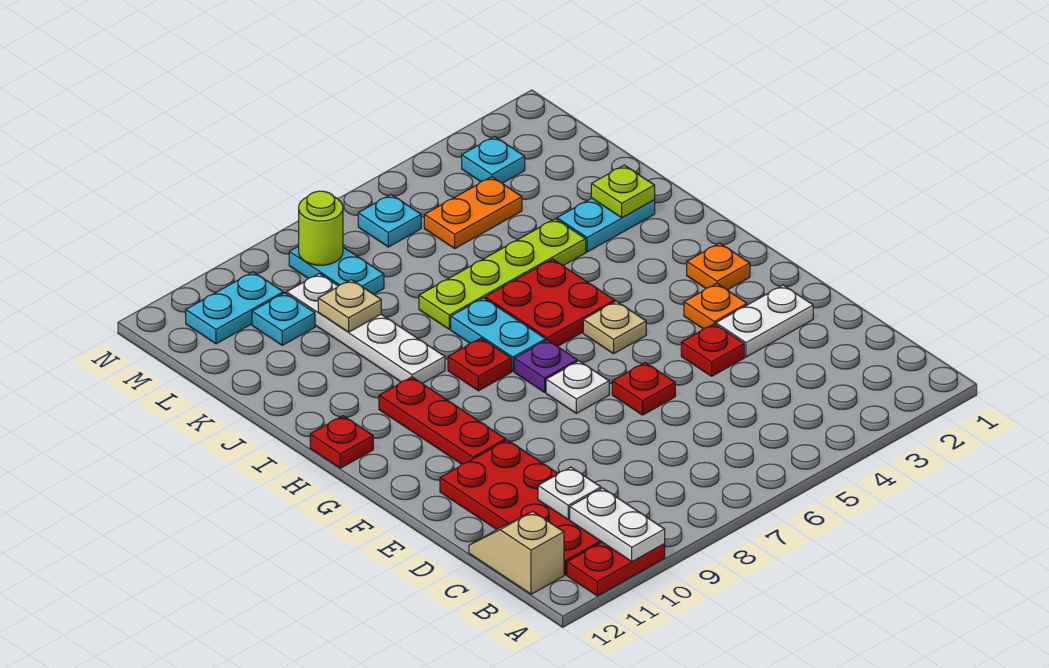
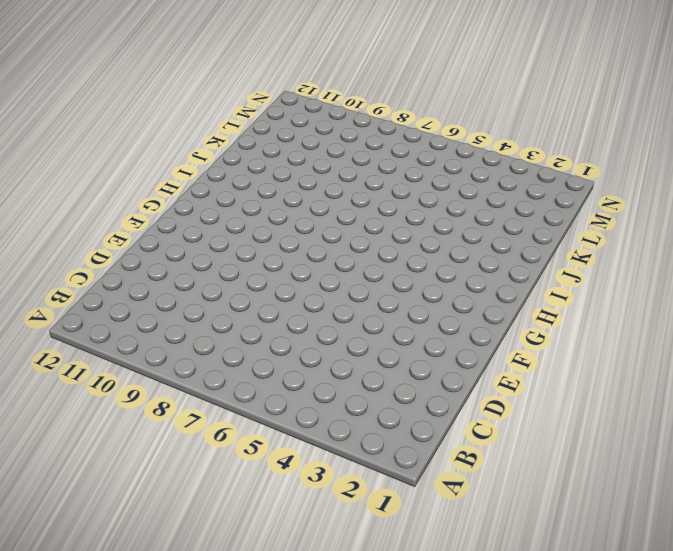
none -> red 1x2 plate [567,542,665,596]
none -> red 2x4 plate [440,440,601,575]
none -> tan 1x2 slope [469,512,564,594]
none -> white 1x2 plate [716,285,813,357]

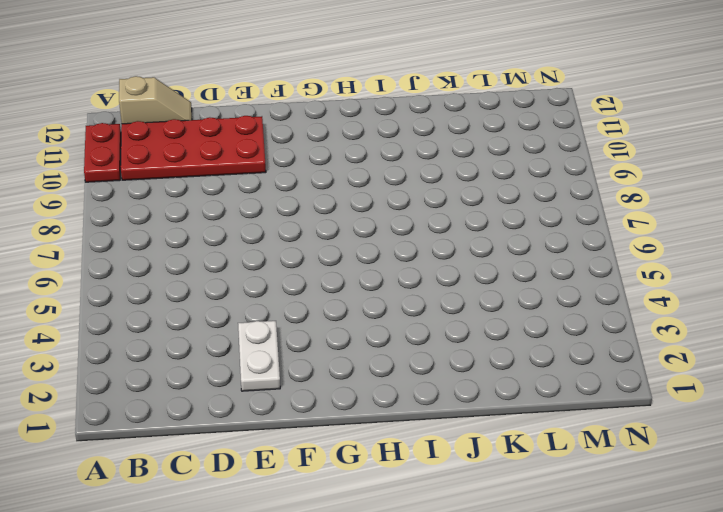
none -> red 1x1 plate [681,324,744,376]
none -> red 1x1 plate [612,363,675,415]
none -> orange 1x1 plate [684,284,747,329]
none -> white 1x1 plate [546,361,609,413]

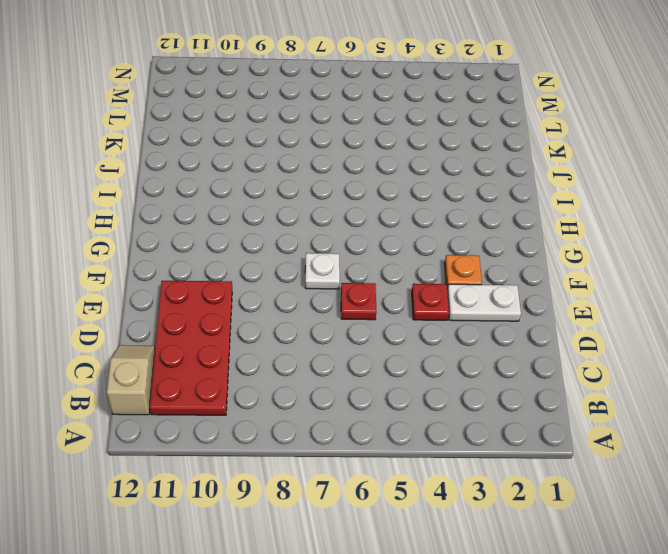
none -> red 1x2 plate [567,542,665,596]
none -> red 1x3 plate [379,377,506,464]
none -> orange 1x1 plate [687,243,750,290]
none -> tan 1x1 plate [583,301,646,354]

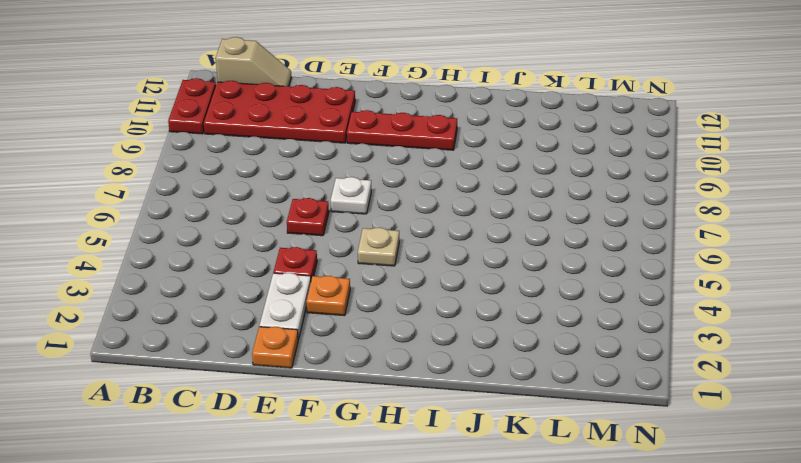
orange 1x1 plate [252,327,298,368] -> orange 1x1 plate moved to [687,243,750,290]
none -> purple 1x1 plate [514,340,577,392]
none -> red 2x2 plate [485,259,615,346]
none -> cyan 1x2 plate [451,298,546,371]
none -> red 1x1 plate [448,338,511,391]

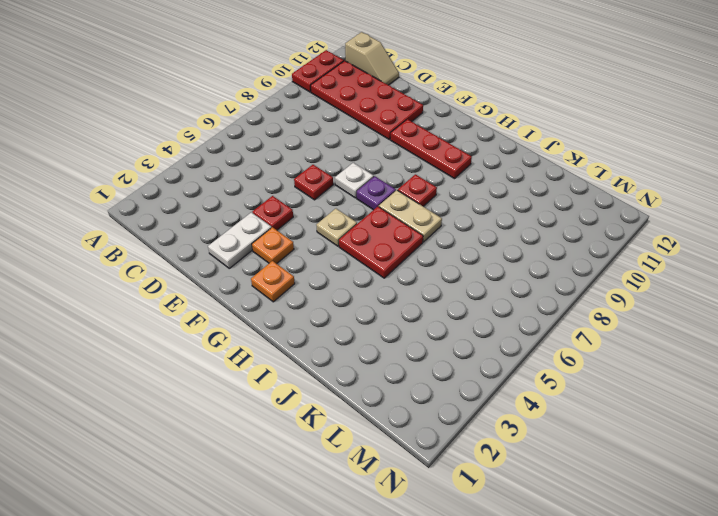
tan 1x2 plate [379,190,442,242] -> cyan 1x2 plate [451,298,546,371]
none -> red 1x1 plate [310,416,373,468]
none -> white 1x4 plate [287,274,445,383]
none -> cyan 1x2 plate [557,198,655,252]
none -> lime 1x4 plate [419,219,586,329]

